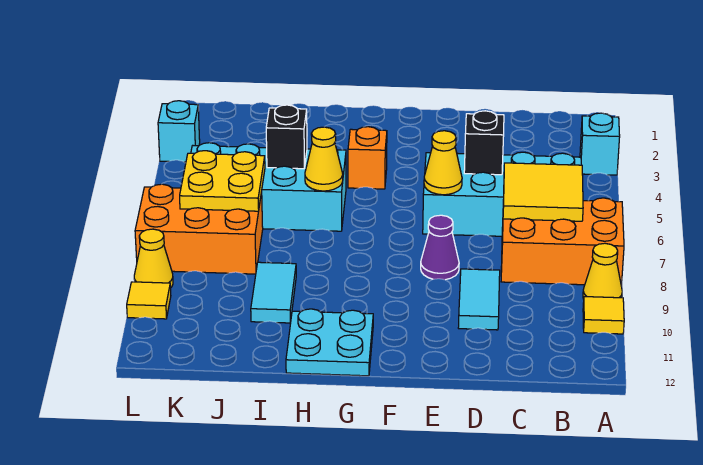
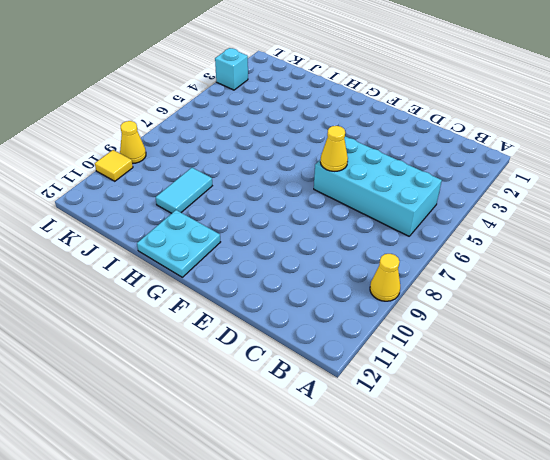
none -> cyan 1x1 brick [580,113,620,175]
none -> orange 2x3 brick [501,198,624,286]
none -> yellow 1x1 tile [583,297,624,334]

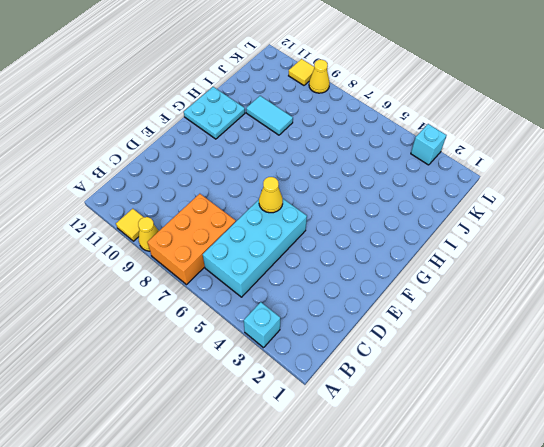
none -> cyan 1x2 tile [458,269,500,330]
none -> purple 1x1 cone [421,215,459,280]
none -> orange 1x1 brick [348,127,387,189]

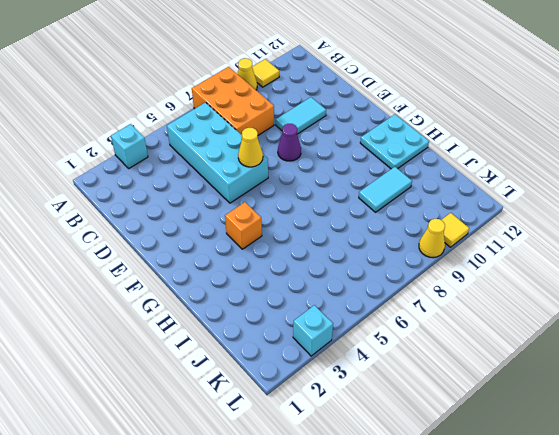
none -> cyan 2x4 brick [191,143,346,231]
none -> orange 2x3 brick [135,184,263,274]
none -> yellow 2x2 tile [503,163,583,221]

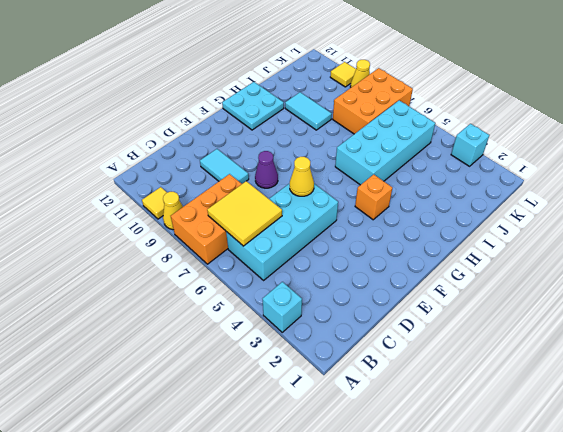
none -> black 1x1 brick [464,111,504,175]
none -> yellow 1x1 cone [305,127,343,191]
none -> black 1x1 brick [266,105,307,169]

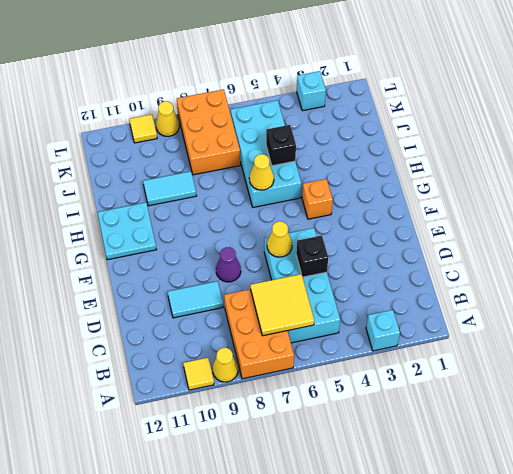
none -> yellow 2x2 plate [180,151,265,211]

